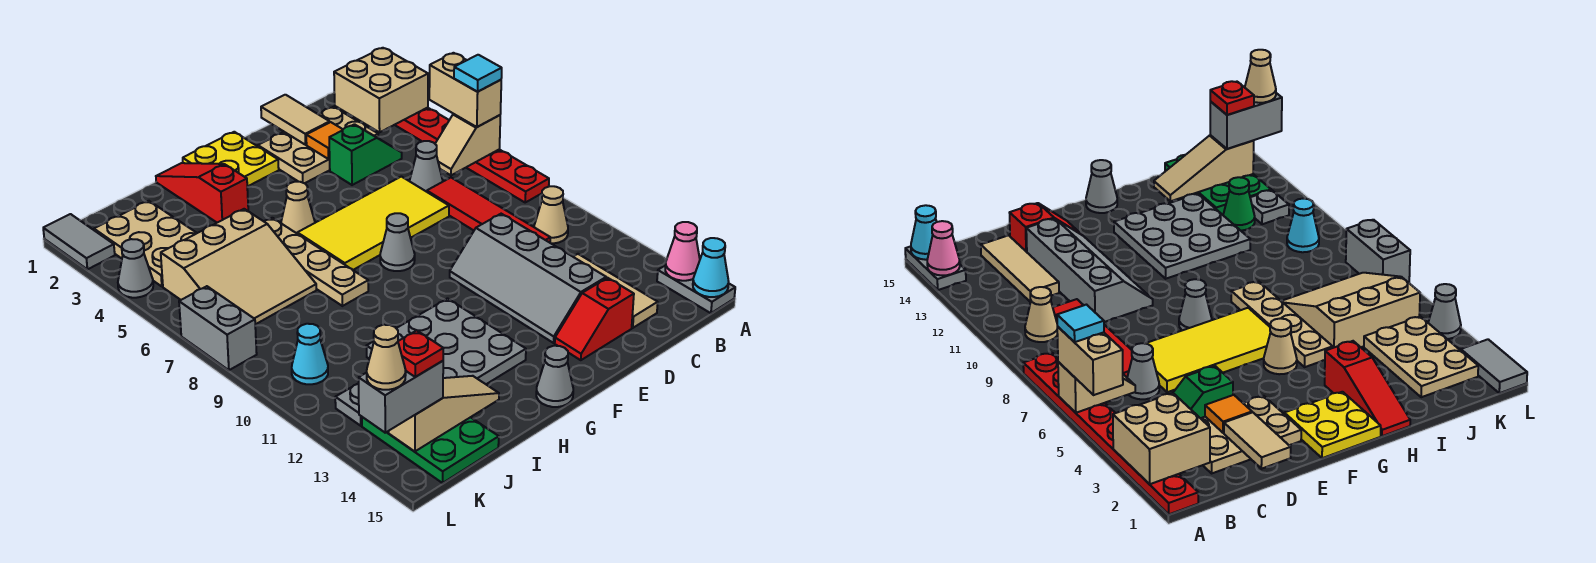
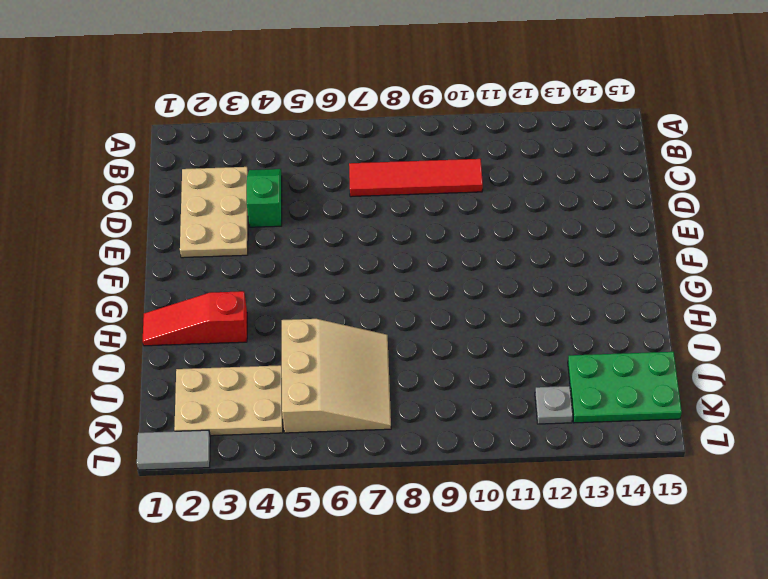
none -> red 1x8 plate [395,108,549,202]
none -> grey 1x2 plate [657,266,735,313]
none -> tan 1x1 cone [534,186,568,243]
none -> grey 1x1 cone [410,141,443,192]

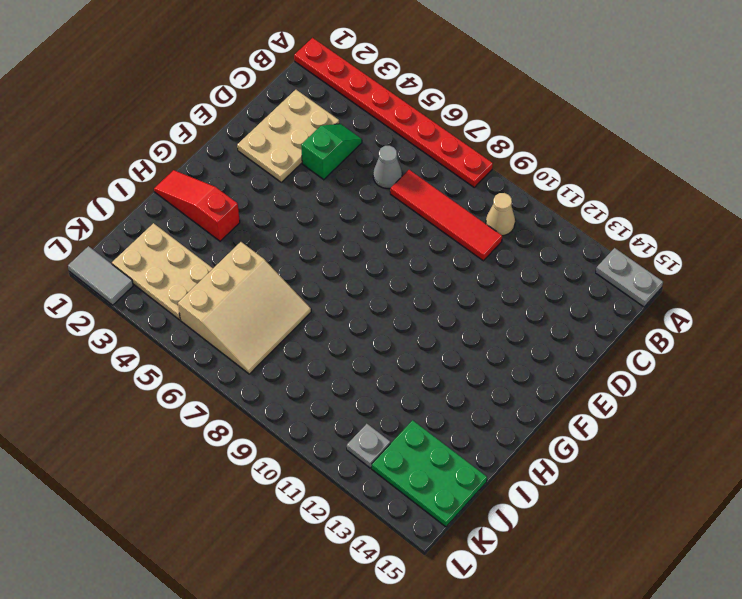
none -> tan 1x3 tile [573,254,658,328]
none -> yellow 2x4 tile [297,177,449,270]
none -> grey 2x4 slope [450,214,606,343]
none -> red 1x2 slope [555,278,634,360]

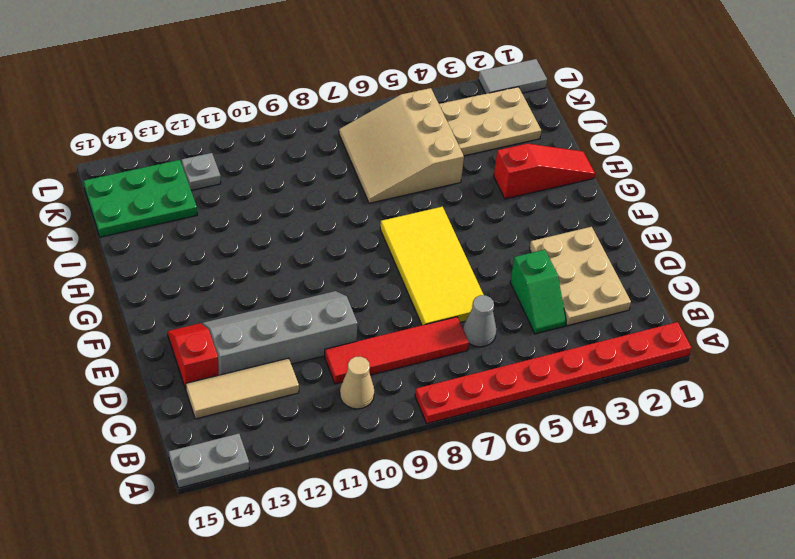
none -> yellow 2x2 plate [183,132,279,187]
none -> grey 1x1 cone [380,213,415,271]
none -> tan 1x1 cone [281,182,315,233]
none -> grey 3x3 plate [367,299,526,384]

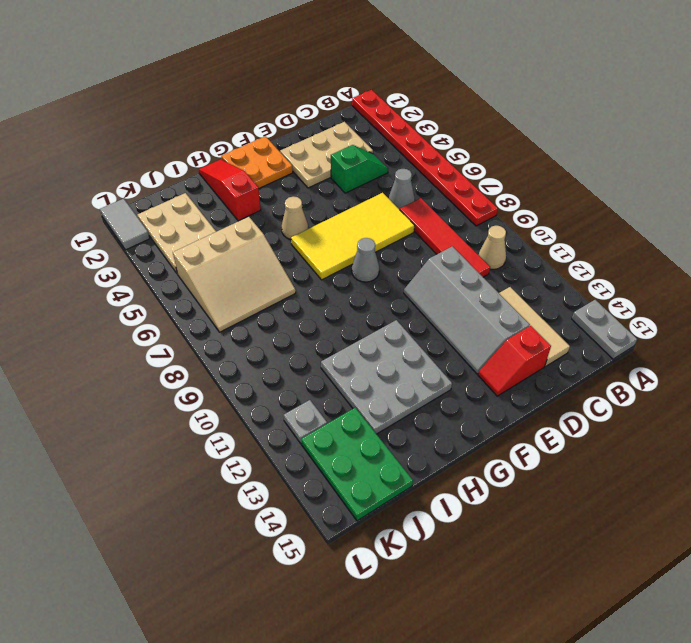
orange 2x2 plate [221,136,293,188] -> yellow 2x2 plate [183,132,279,187]
none -> grey 1x1 cone [536,346,573,407]
none -> tan 1x4 plate [264,218,368,306]
none -> green 1x1 cone [1223,177,1255,231]
none -> cyan 1x1 cone [292,324,328,384]

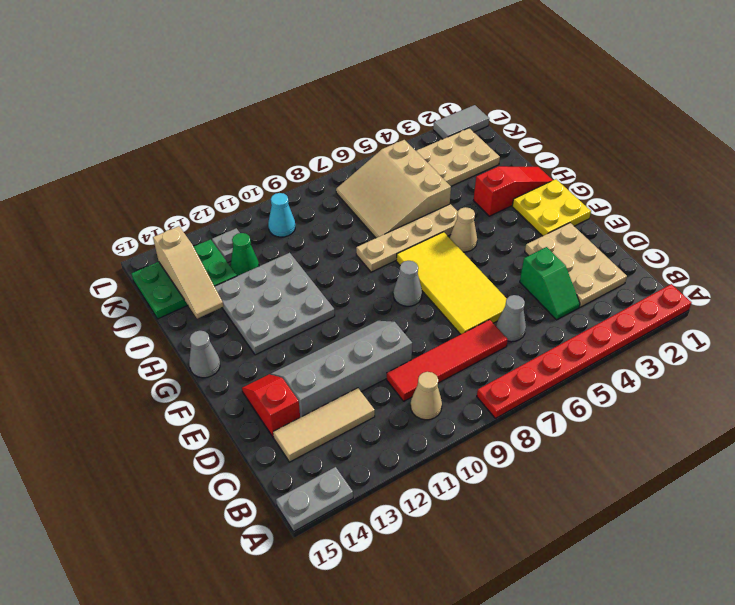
none -> grey 1x1 cone [118,239,153,298]
none -> grey 1x2 brick [179,286,257,370]
none -> tan 2x2 brick [334,48,428,132]
none -> tan 1x2 slope [435,114,500,175]

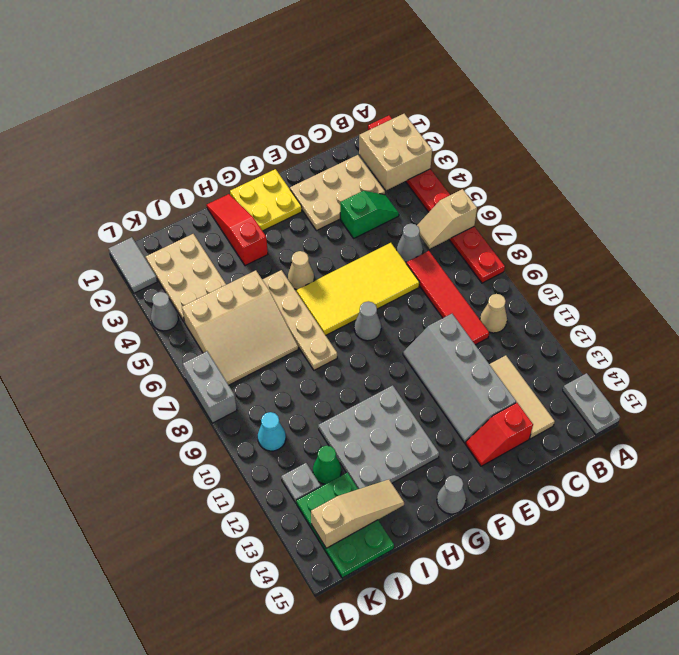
none -> pink 1x1 cone [665,222,700,281]
none -> cyan 1x1 cone [693,238,729,297]
none -> tan 1x2 tile [261,95,330,145]
none -> orange 1x1 tile [306,122,343,159]

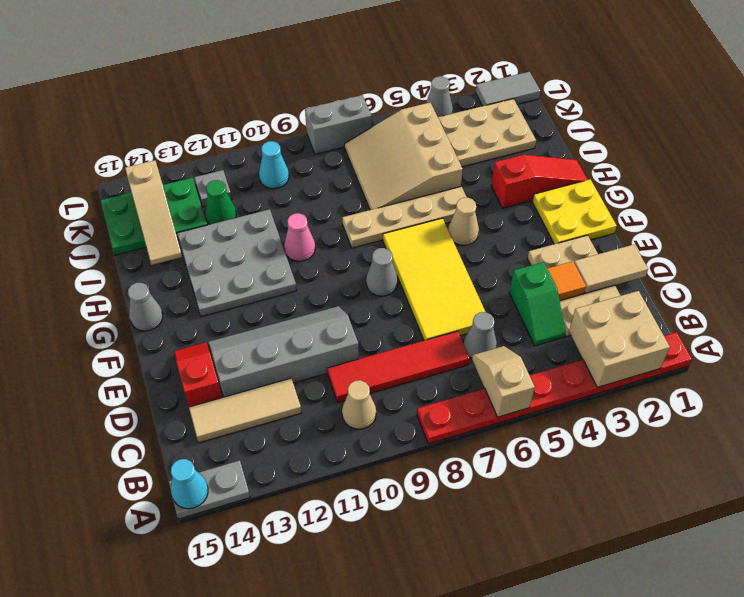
pink 1x1 cone [284,213,315,261] -> pink 1x1 cone moved to [665,222,700,281]
none -> tan 1x2 brick [429,53,501,127]
none -> grey 1x2 brick [359,361,443,433]
none -> cyan 1x1 tile [454,55,502,92]
none -> red 1x1 plate [398,330,444,377]

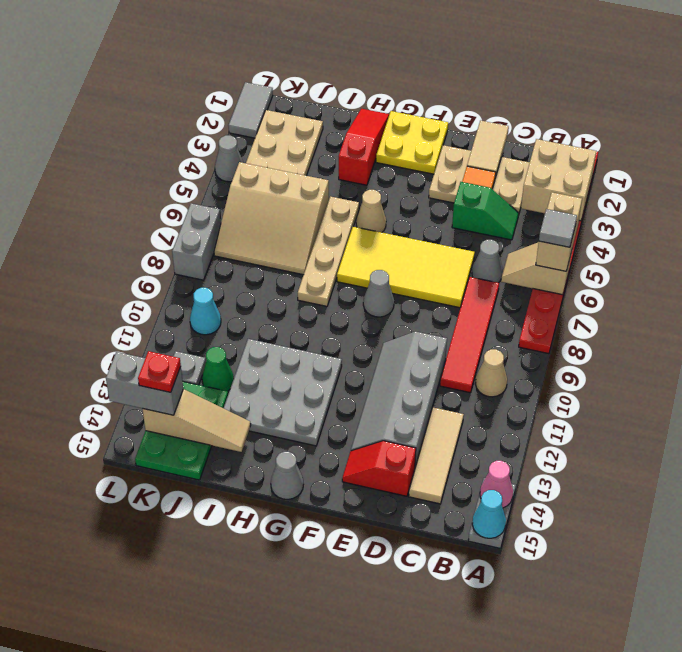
grey 1x1 tile [539,209,577,247] -> cyan 1x1 tile [454,55,502,92]
none -> tan 1x1 cone [367,325,406,390]

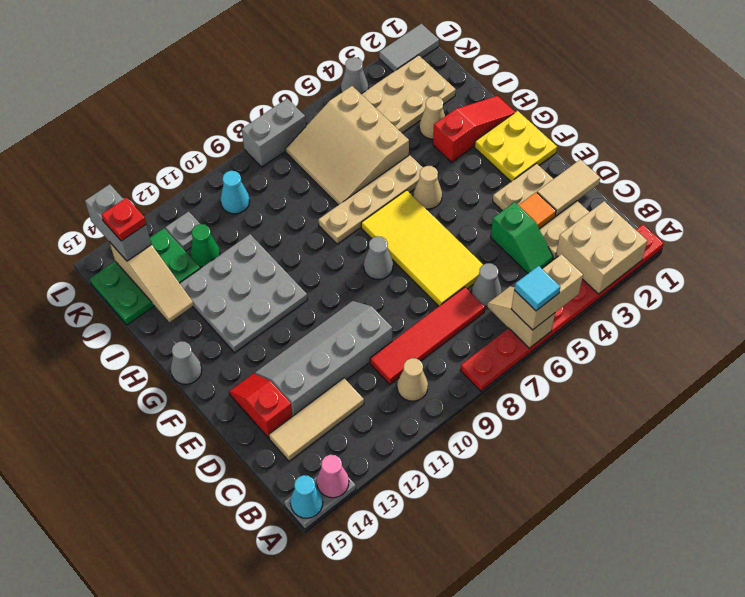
tan 1x1 cone [419,96,445,139] -> tan 1x1 cone moved to [367,325,406,390]

